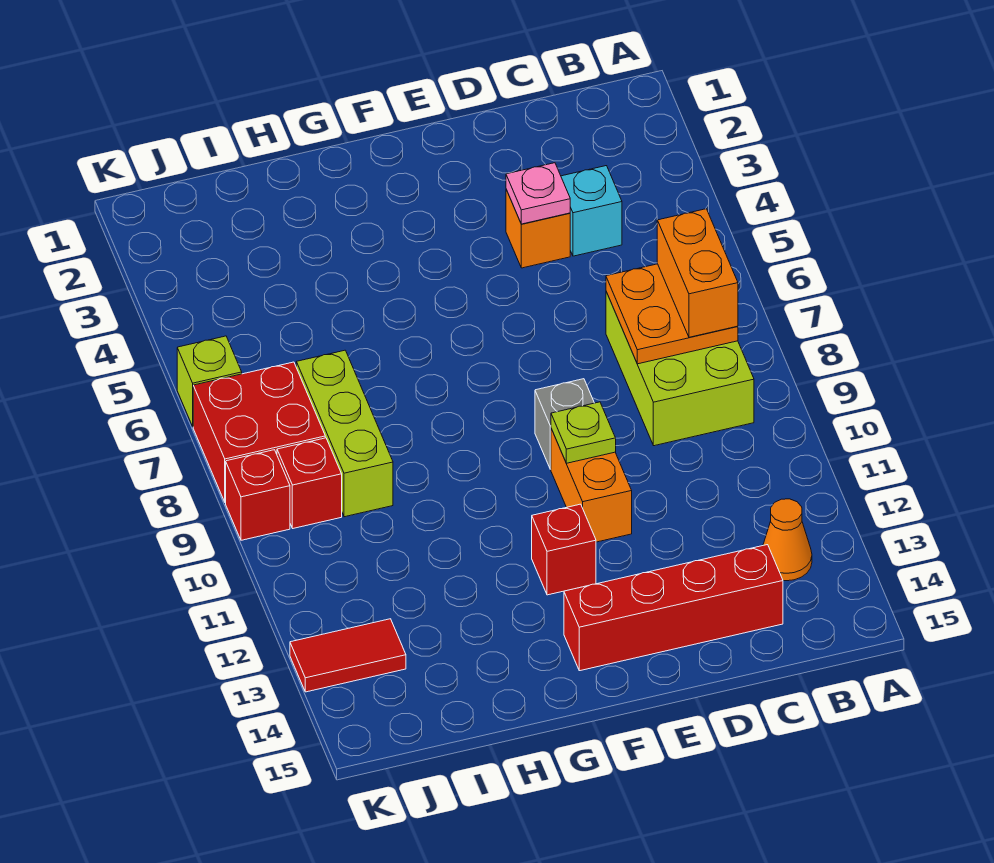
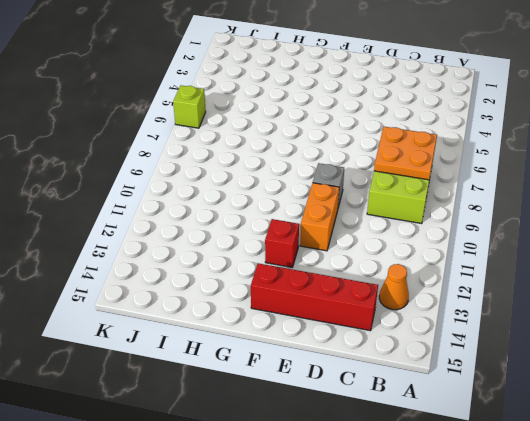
none -> cyan 1x1 brick [561,166,622,256]
none -> orange 1x1 brick [506,190,570,268]
none -> lime 1x3 brick [296,350,393,517]

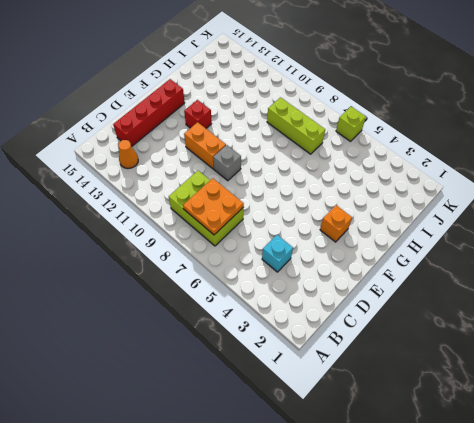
orange 1x1 brick [320,205,352,242] -> orange 1x1 brick moved to [506,190,570,268]
none -> red 2x2 brick [193,362,325,502]
none -> red 1x1 brick [277,438,342,528]
none -> red 1x2 tile [290,619,406,692]

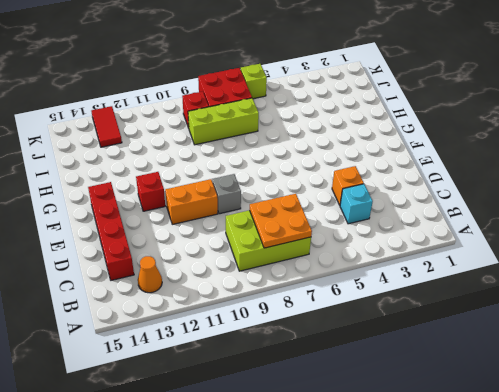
none -> red 1x1 brick [226,450,290,540]
none -> pink 1x1 plate [506,163,570,224]
none -> lime 1x1 plate [551,402,616,463]

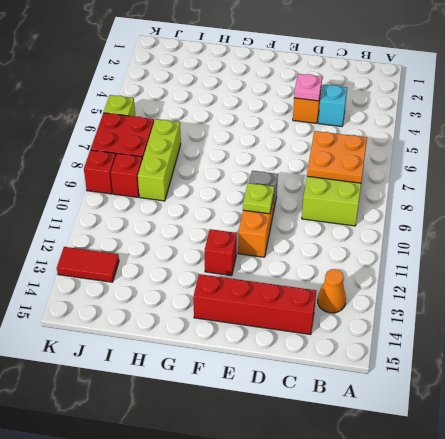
none -> orange 1x2 brick [657,209,738,337]

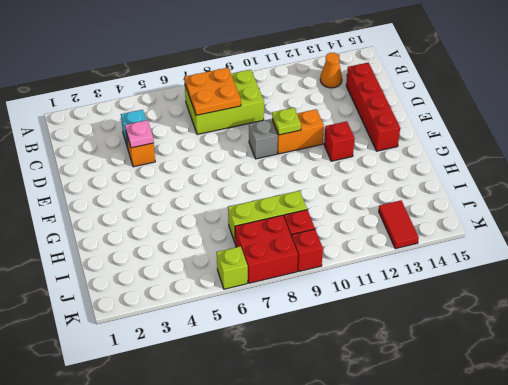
none -> orange 1x2 brick [657,209,738,337]

